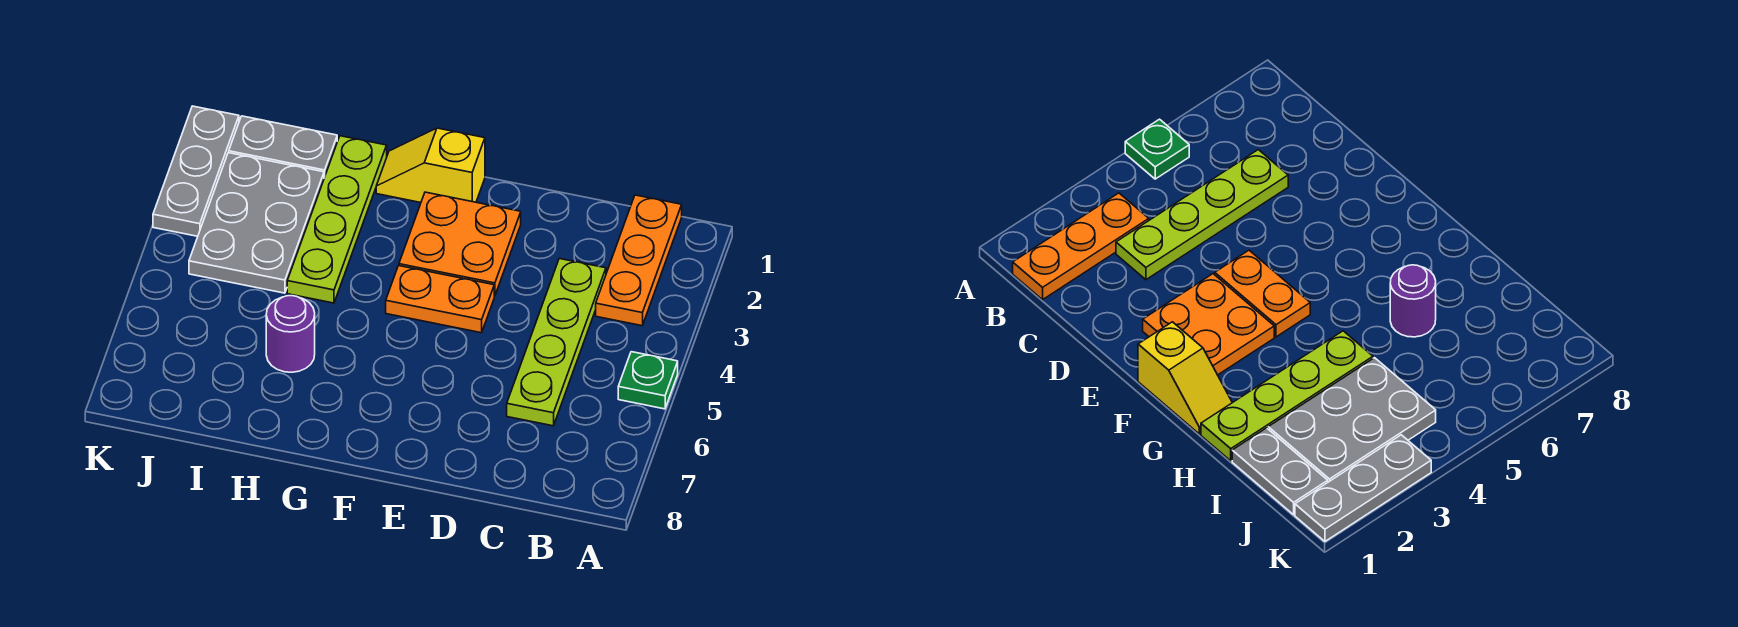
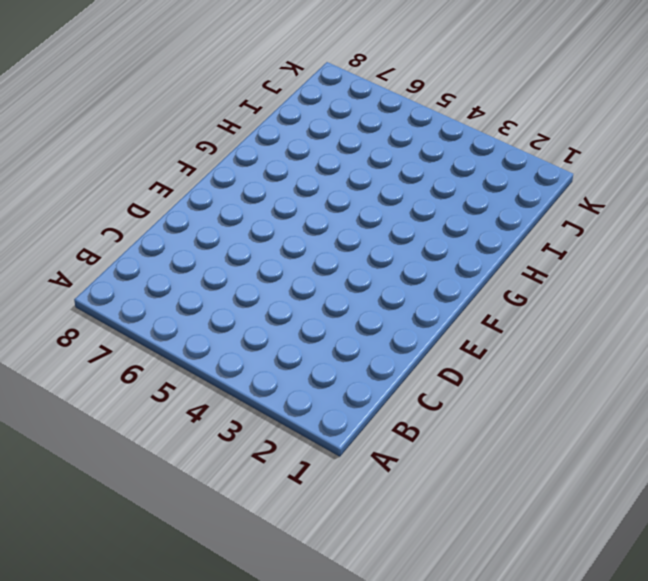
none -> green 1x1 plate [618,352,678,409]
none -> orange 1x3 plate [596,195,682,326]

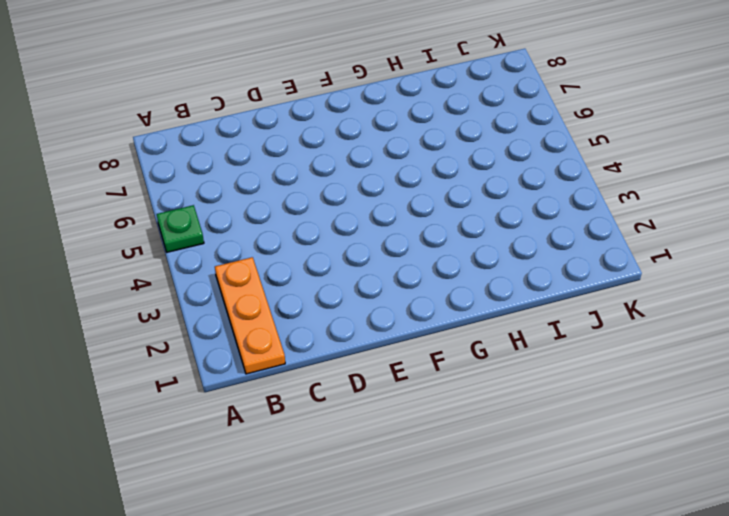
none -> lime 1x4 plate [507,259,606,426]
none -> orange 2x2 plate [399,192,521,296]

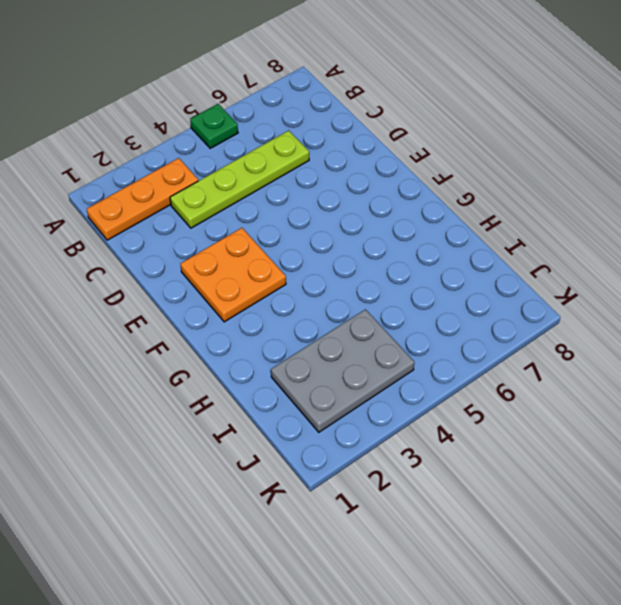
none -> orange 1x2 plate [386,266,494,333]
none -> yellow 1x2 slope [376,128,485,203]

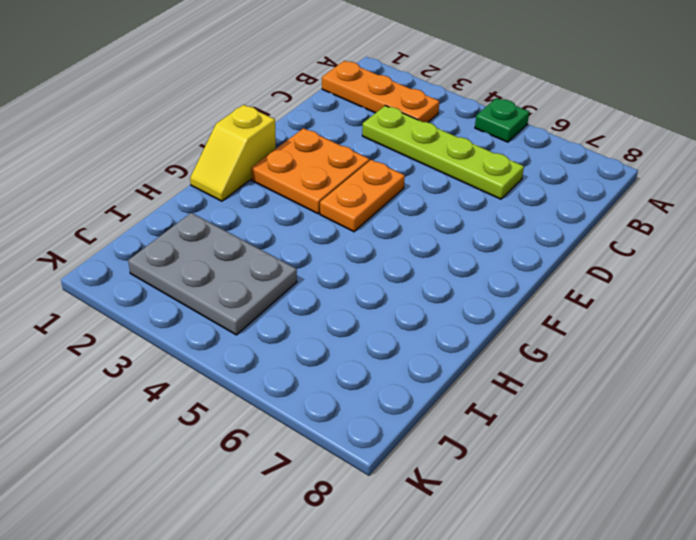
none -> lime 1x4 plate [287,136,387,303]
none -> purple 1x1 round brick [266,296,315,372]

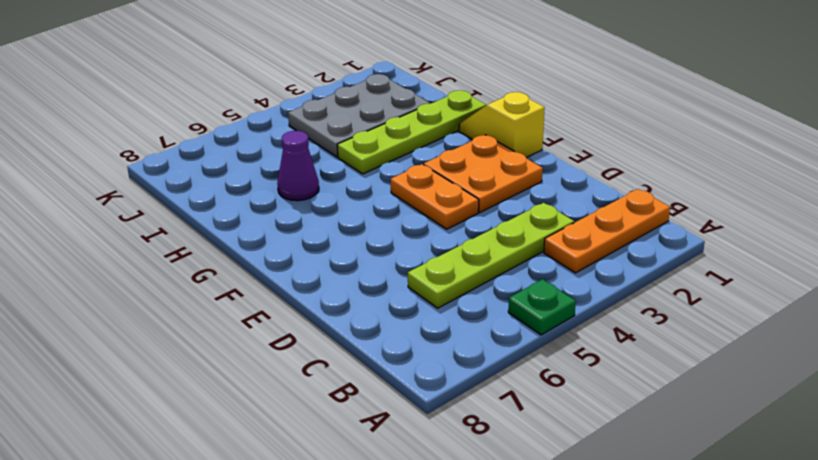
purple 1x1 cone [277,131,319,201] -> purple 1x1 round brick [266,296,315,372]
none -> grey 1x2 plate [229,116,337,178]
none -> grey 1x3 plate [153,106,239,236]

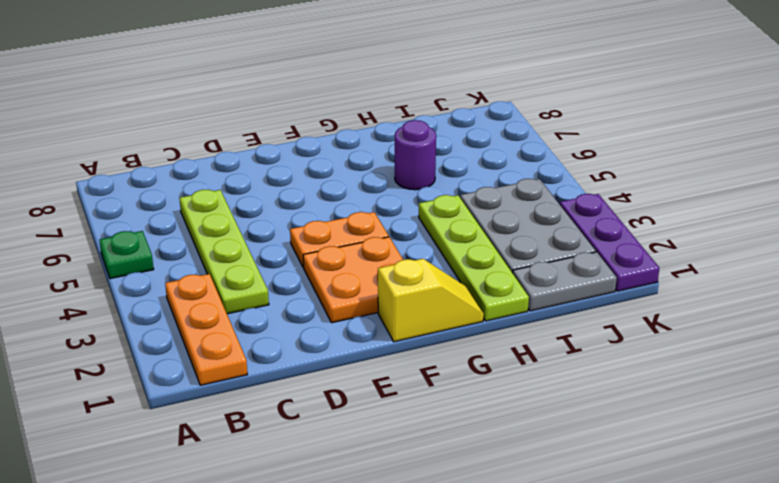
purple 1x3 plate [560,194,659,291] -> grey 1x3 plate [153,106,239,236]

